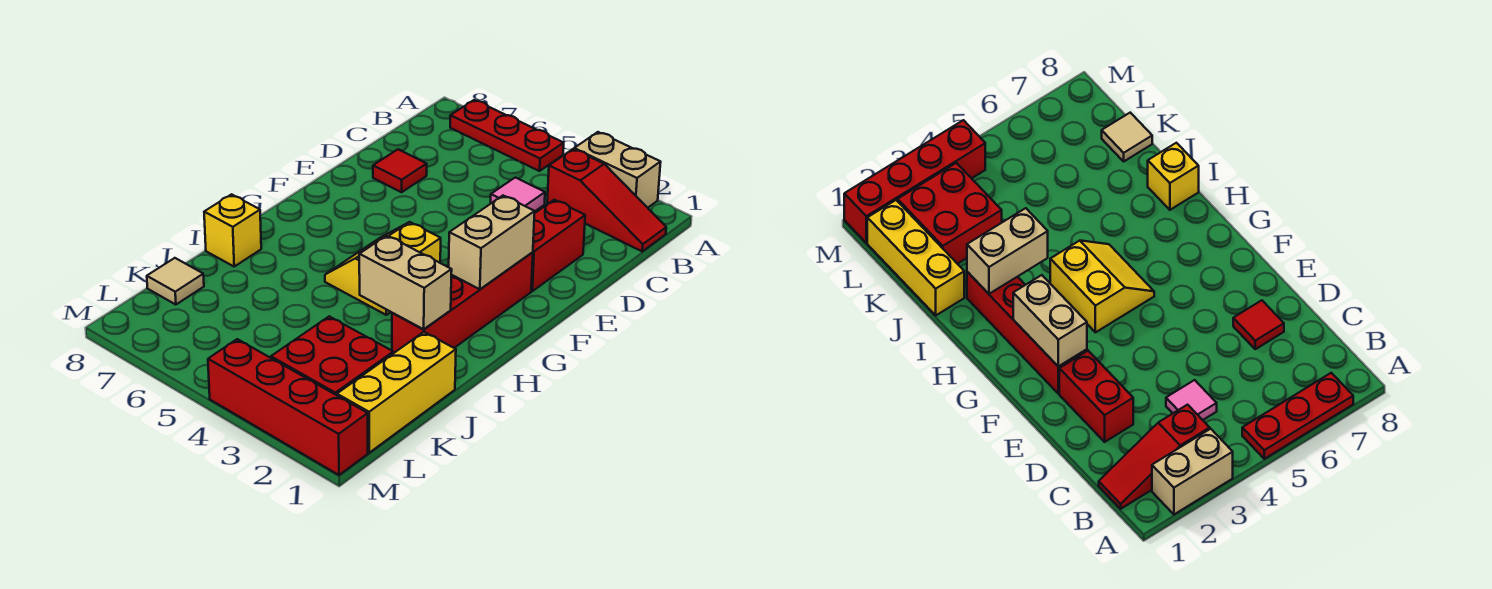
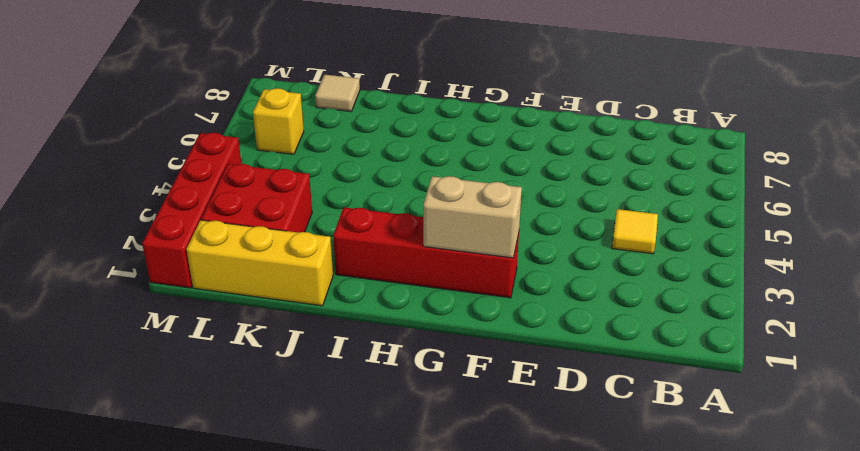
yellow 1x1 tile [612,209,658,254] -> pink 1x1 tile [491,178,545,211]
yellow 1x1 brick [253,88,304,154] -> yellow 1x1 brick moved to [204,194,261,266]
none -> tan 1x2 brick [574,132,661,208]
none -> red 1x3 plate [450,100,564,171]
none -> red 1x3 slope [547,149,666,251]

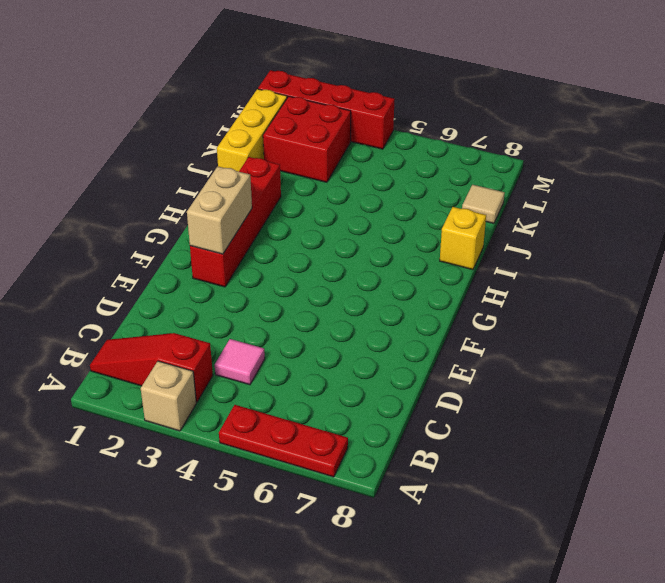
tan 1x1 brick [141,361,196,431] -> tan 1x2 brick [574,132,661,208]
none -> red 1x2 brick [531,200,585,291]
none -> red 1x1 tile [373,149,427,192]
none -> yellow 2x2 slope [325,222,441,315]

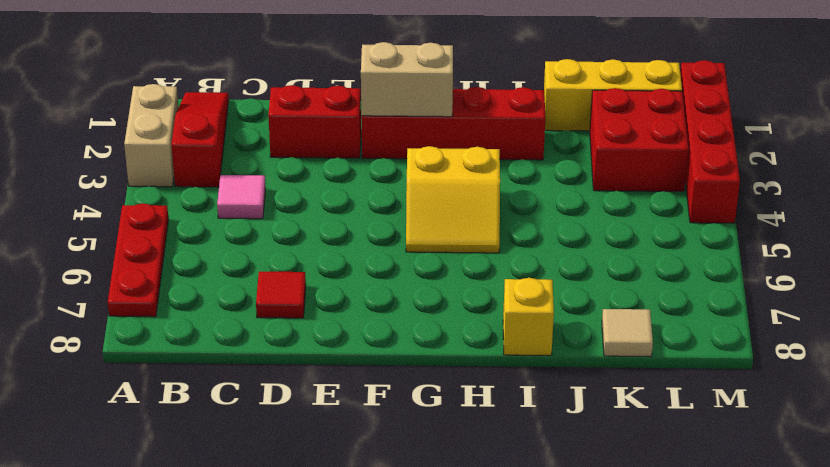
none -> tan 1x2 brick [359,236,452,329]

